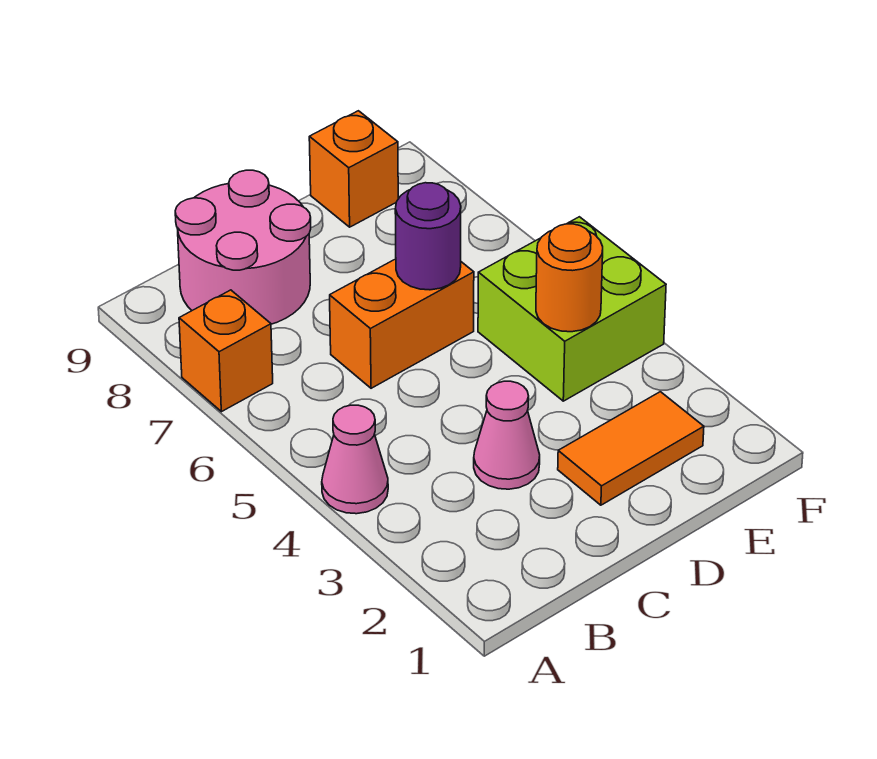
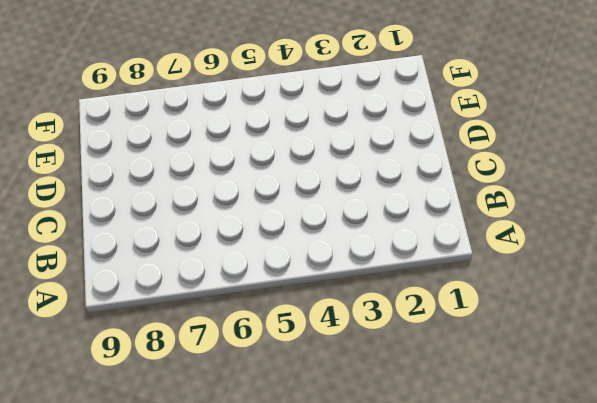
none -> pink 1x1 cone [322,405,388,514]
none -> orange 1x1 brick [179,290,273,412]

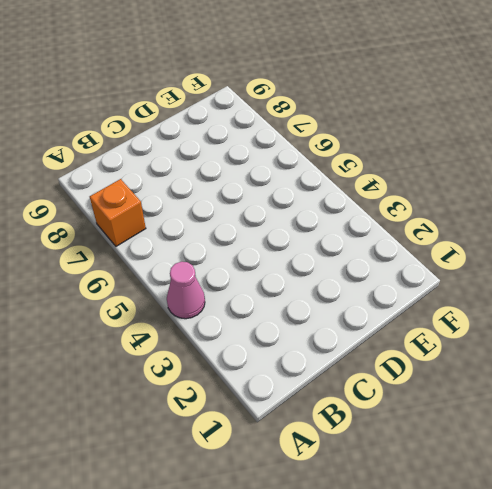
none -> pink 2x2 round brick [175,170,311,324]
none -> pink 1x1 cone [474,381,540,489]

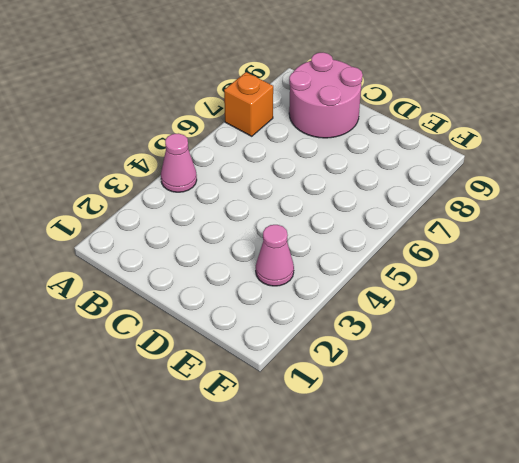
pink 1x1 cone [256,225,294,286] -> pink 1x1 cone moved to [474,381,540,489]
none -> orange 1x2 brick [330,259,474,388]
none -> orange 1x2 tile [558,392,704,505]

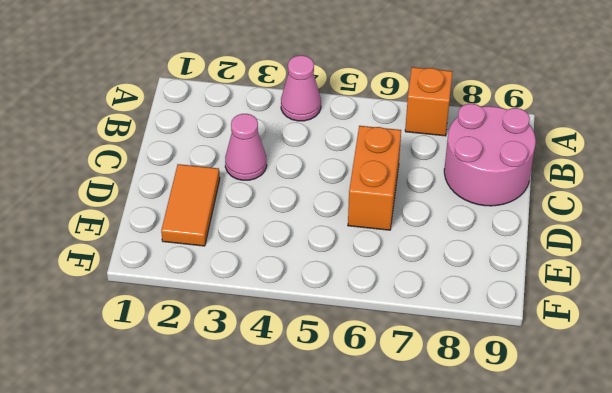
none -> lime 2x2 brick [478,217,666,401]
none -> orange 1x1 brick [309,111,398,227]

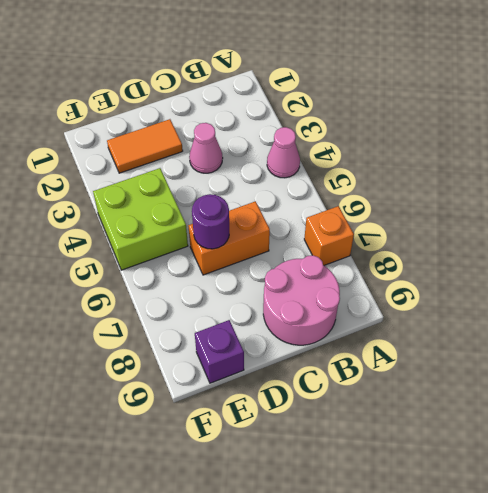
purple 1x1 brick [195,320,244,383] -> orange 1x1 brick [309,111,398,227]
none -> orange 1x1 round brick [536,224,603,332]

